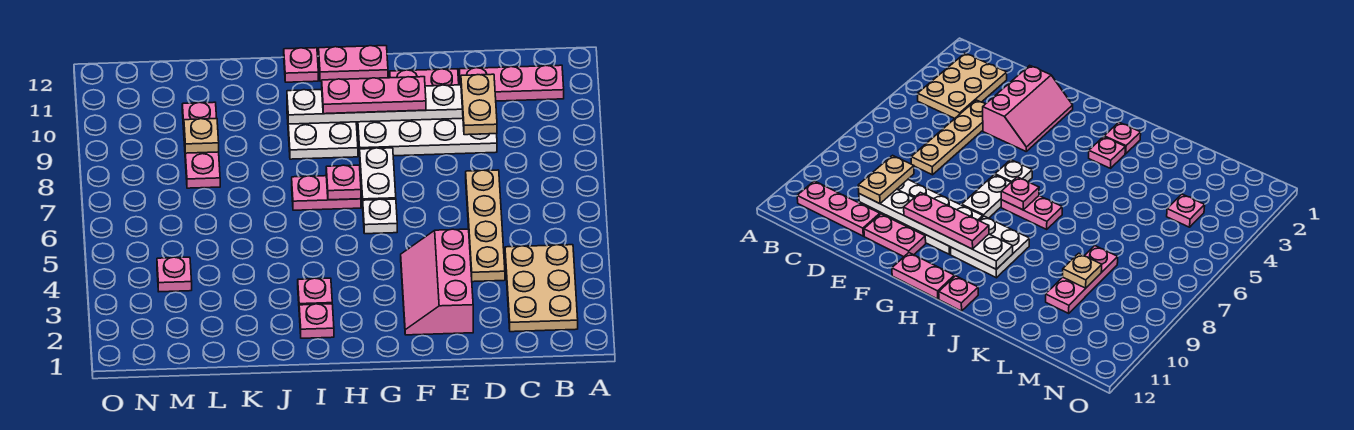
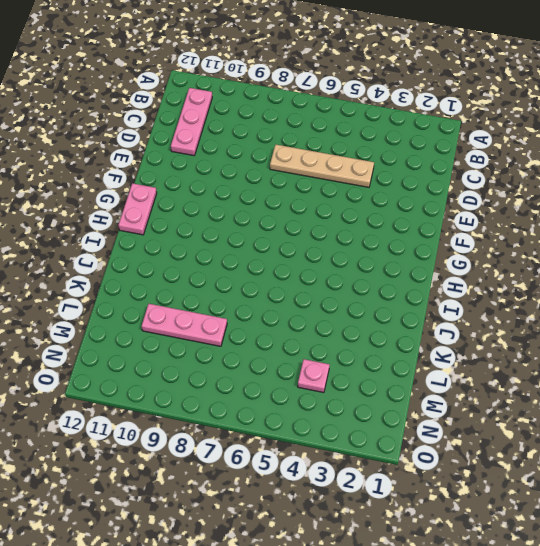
none -> tan 2x3 plate [505,245,578,332]
none -> white 2x4 plate [357,118,497,156]
none -> pink 2x3 slope [401,229,473,335]

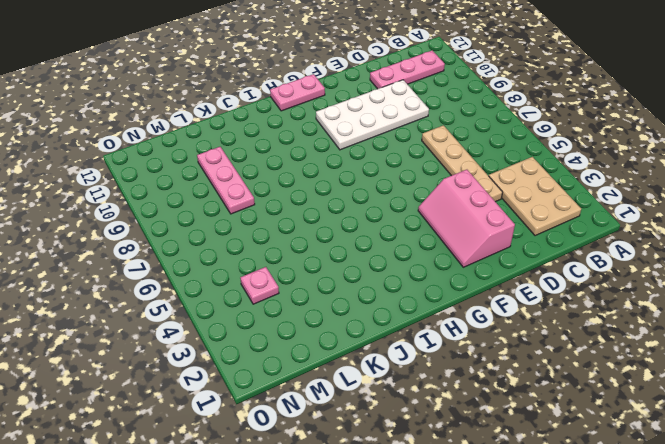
none -> pink 1x2 plate [390,69,459,86]
none -> white 1x1 plate [363,199,397,234]
none -> white 1x2 plate [360,148,396,205]

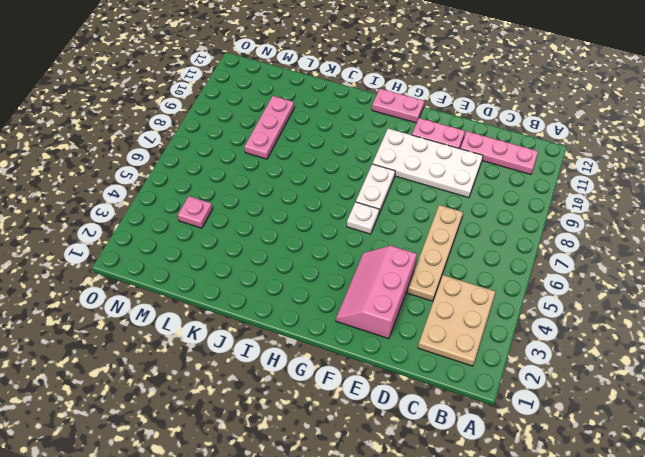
none -> pink 1x2 plate [292,176,361,210]
none -> white 2x2 plate [287,110,358,159]
none -> pink 1x1 plate [299,304,334,338]

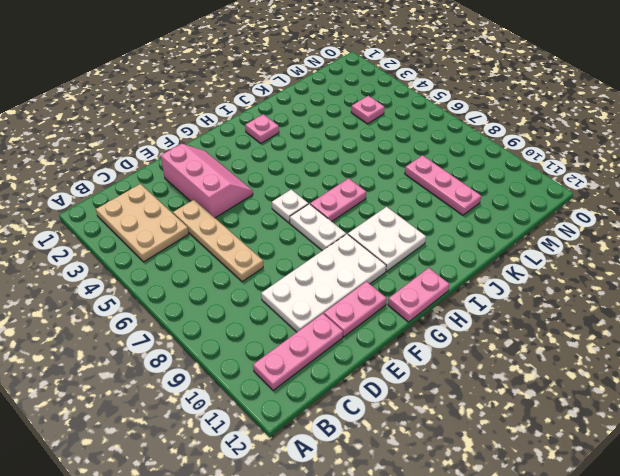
none -> pink 1x1 plate [298,278,332,305]
none -> pink 1x1 plate [284,48,318,82]
none -> white 1x6 plate [287,85,463,124]

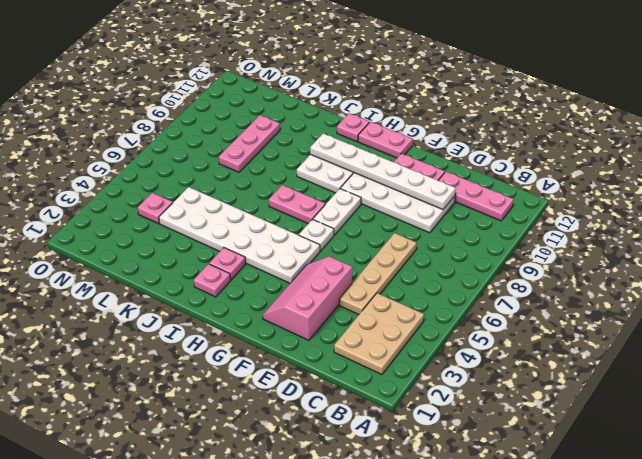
white 2x6 plate [159,187,320,283] -> none
none -> pink 1x1 plate [326,165,361,200]
none -> tan 1x1 plate [184,119,219,153]
none -> tan 1x2 plate [461,74,497,135]

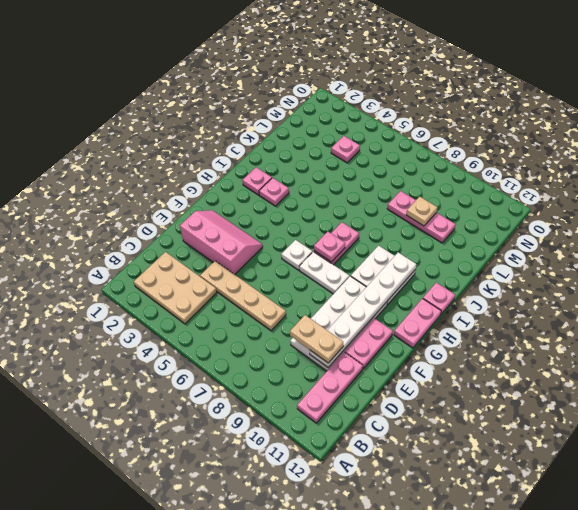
none -> pink 1x3 plate [322,77,426,114]

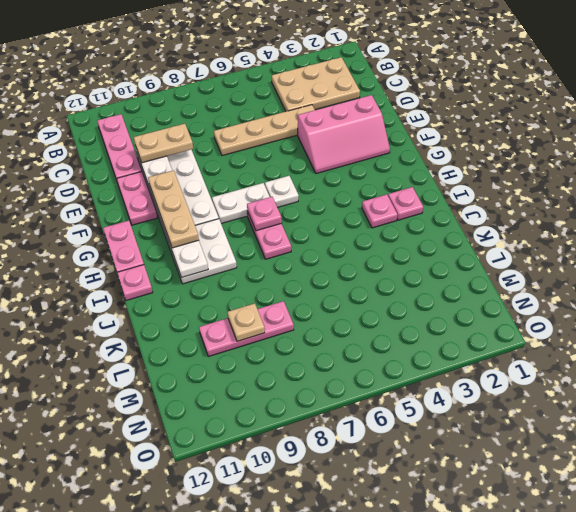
tan 1x3 plate [148,170,199,248] -> pink 1x3 plate [322,77,426,114]
none -> pink 1x1 plate [157,257,192,292]

